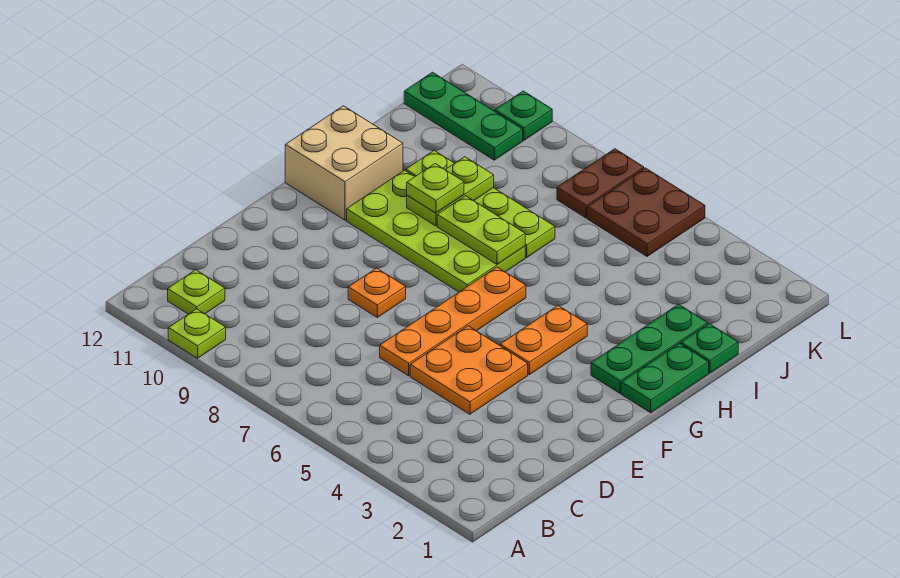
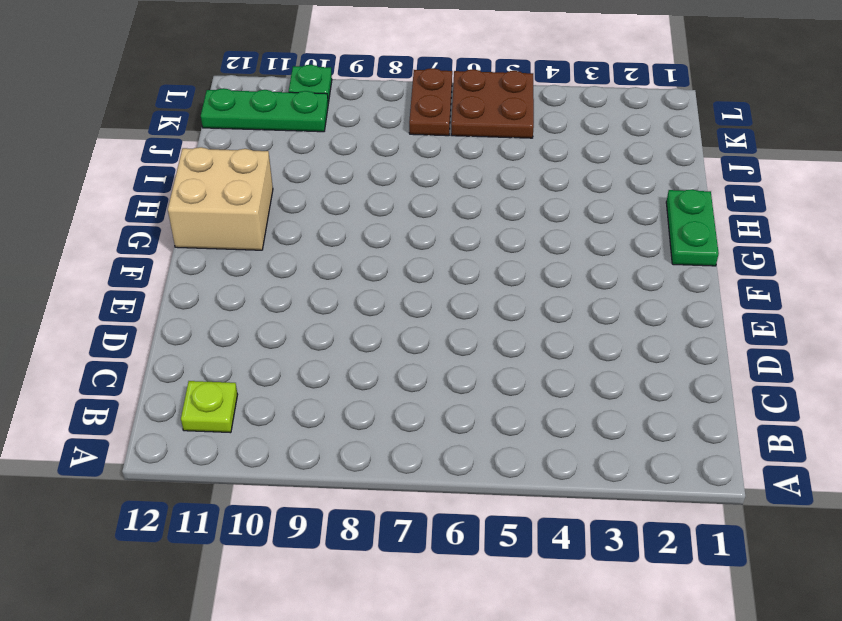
none -> lime 1x1 plate [168,309,226,358]
none -> orange 2x2 plate [410,326,528,414]
none -> orange 1x4 plate [380,267,526,376]

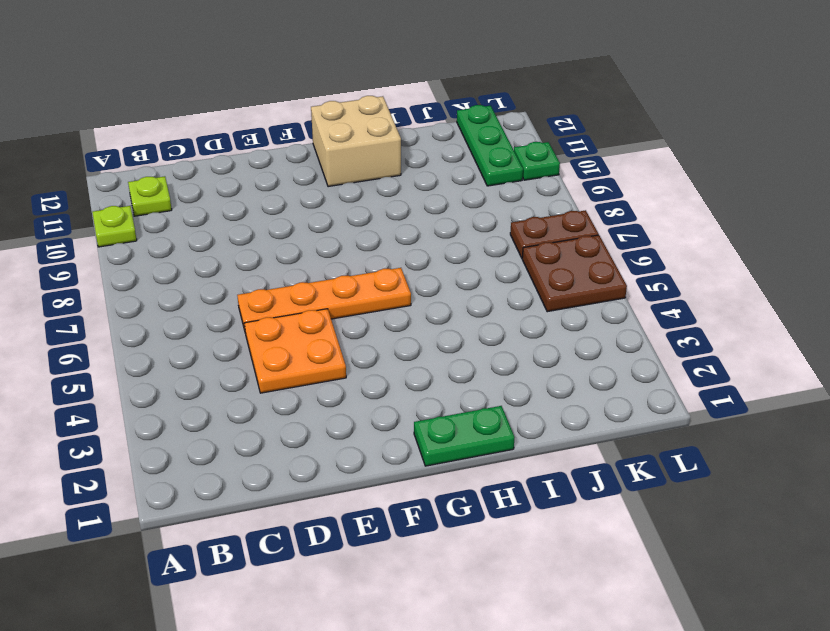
none -> orange 1x1 plate [348,268,406,317]
none -> orange 1x2 plate [500,306,587,375]
none -> green 1x3 plate [591,304,708,393]

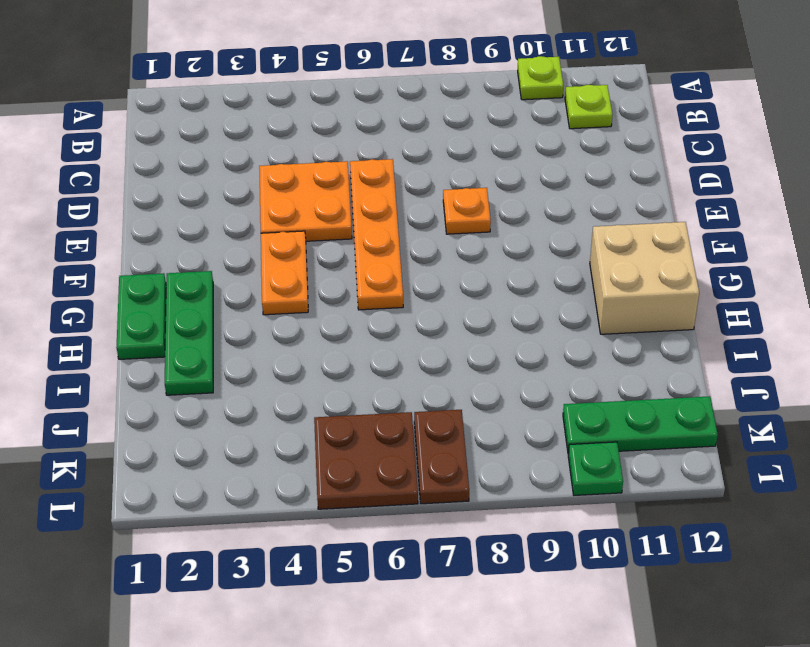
none -> lime 2x4 plate [347,170,525,292]
none -> green 1x1 plate [681,324,738,373]
none -> lime 1x4 plate [406,150,555,258]

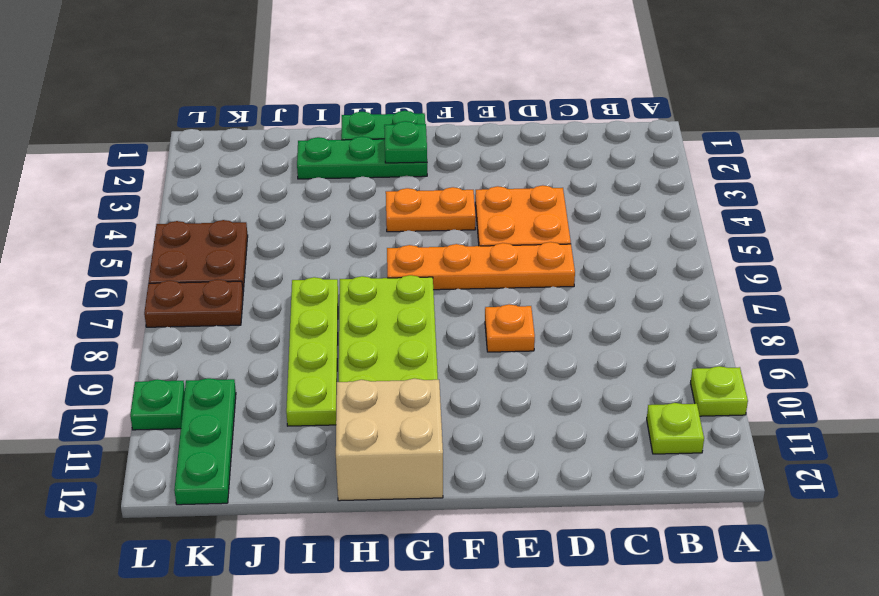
green 1x1 plate [384,121,427,163] -> green 1x1 plate moved to [681,324,738,373]
none -> lime 1x2 plate [437,196,525,264]
none -> lime 1x2 plate [407,157,494,226]
none -> lime 1x1 plate [407,164,464,213]

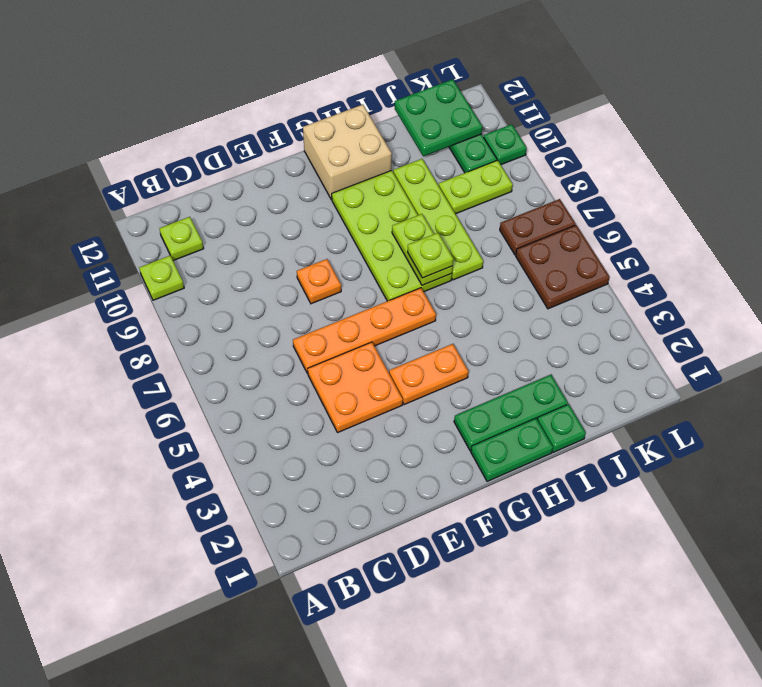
lime 1x1 plate [408,233,453,278] -> lime 1x1 plate moved to [407,164,464,213]
lime 1x2 plate [439,160,513,214] -> lime 1x2 plate moved to [407,157,494,226]
green 2x2 plate [395,79,482,156] -> none

